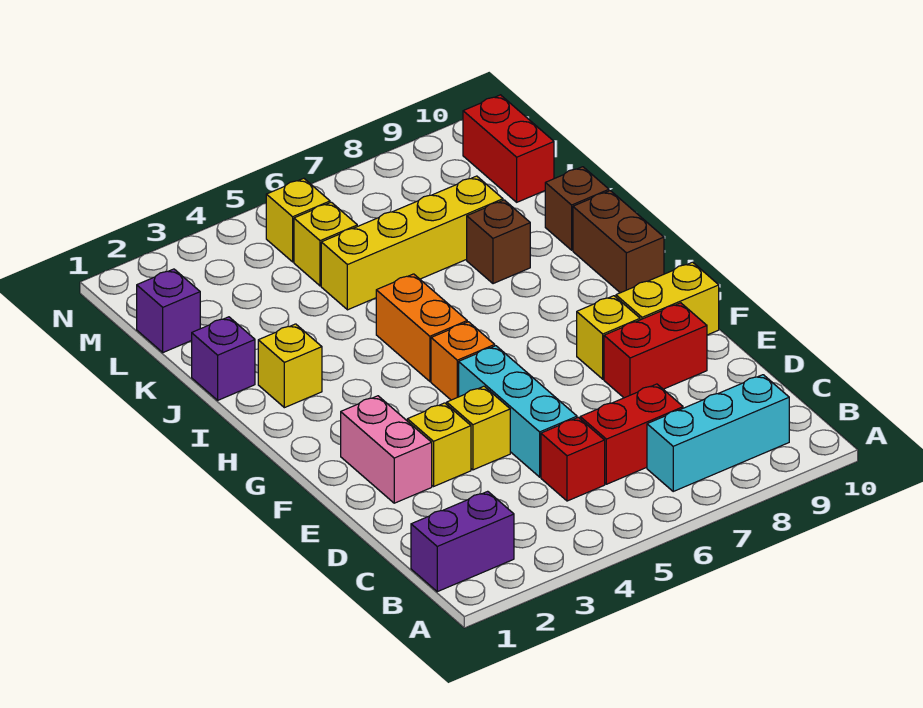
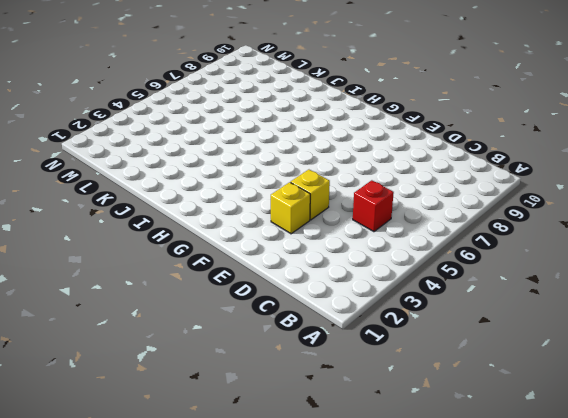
none -> purple 1x2 brick [411,491,514,592]
none -> cyan 1x3 brick [647,375,789,491]
none -> red 1x2 brick [580,384,683,484]

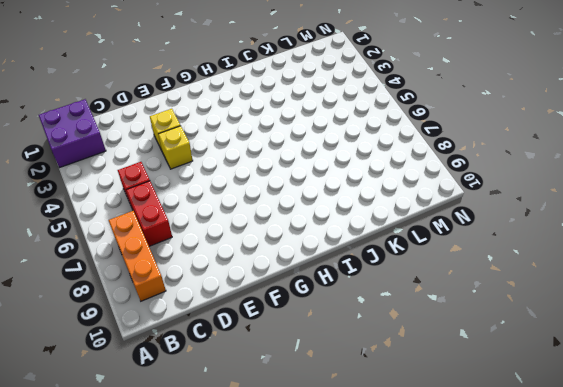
purple 2x2 brick [39,99,106,168] -> purple 1x2 brick [411,491,514,592]
orange 1x3 brick [109,211,166,301] -> cyan 1x3 brick [647,375,789,491]
none -> cyan 1x3 brick [459,346,577,477]
none -> pink 1x2 brick [341,396,432,503]
none -> red 1x2 brick [604,303,707,398]

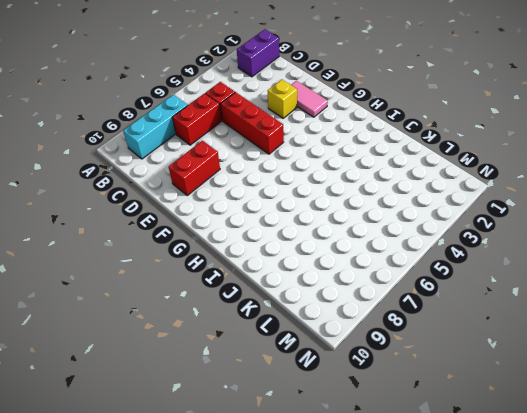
red 1x3 brick [221,92,284,154] -> cyan 1x3 brick [459,346,577,477]
pink 1x2 tile [291,81,328,117] -> pink 1x2 brick [341,396,432,503]
none -> yellow 1x1 brick [447,386,510,470]
none -> yellow 1x1 brick [577,296,640,379]
none -> yellow 1x2 brick [616,262,719,335]

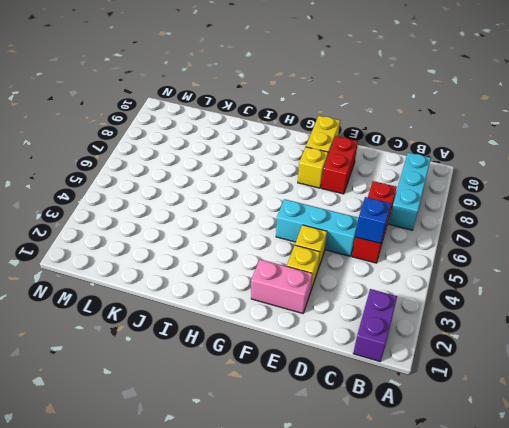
blue 1x1 brick [355,197,391,244] -> none
none -> orange 1x1 brick [431,322,495,400]
none -> orange 1x2 brick [376,274,467,381]
none -> brown 1x2 brick [573,191,664,293]

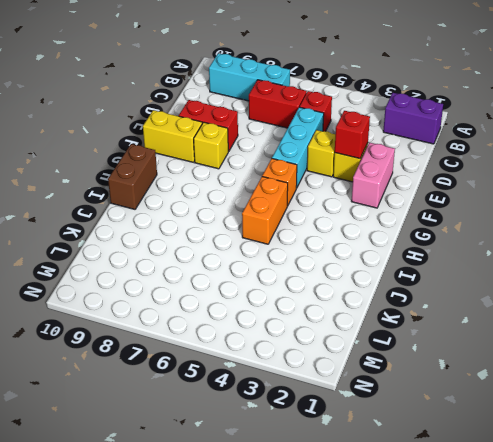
red 1x1 brick [335,111,370,159] -> none
none -> yellow 1x1 brick [258,324,322,408]
none -> purple 1x1 brick [192,317,255,400]
none -> brown 1x1 brick [467,200,530,284]

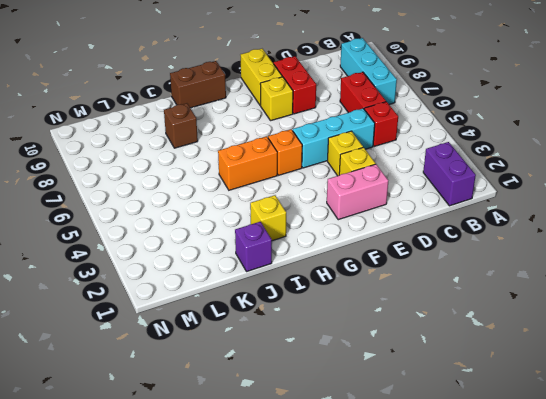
none -> brown 1x1 brick [545,167,609,250]
none -> yellow 1x4 brick [321,176,503,310]
none -> purple 1x1 brick [137,269,200,352]

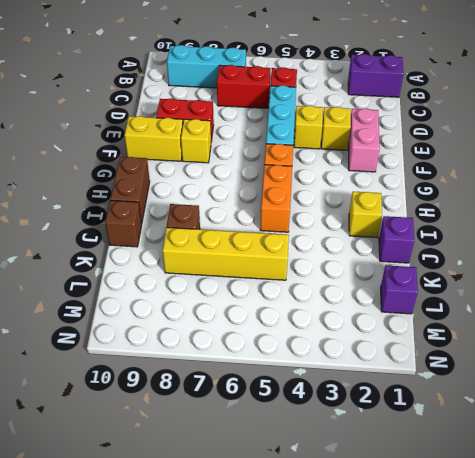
none -> yellow 1x1 brick [294,202,357,286]
none -> red 1x2 brick [463,95,554,202]
none -> yellow 1x1 brick [266,178,330,262]

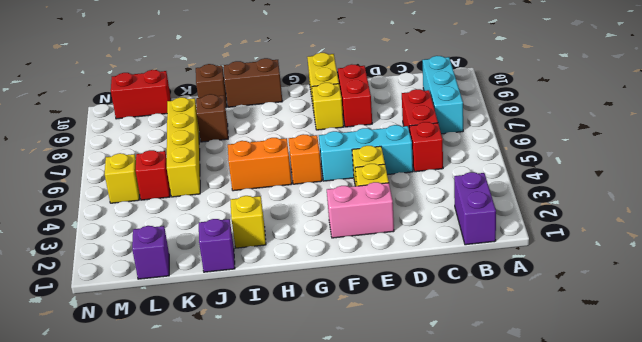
red 1x1 brick [136,150,170,200] -> yellow 1x1 brick [294,202,357,286]

